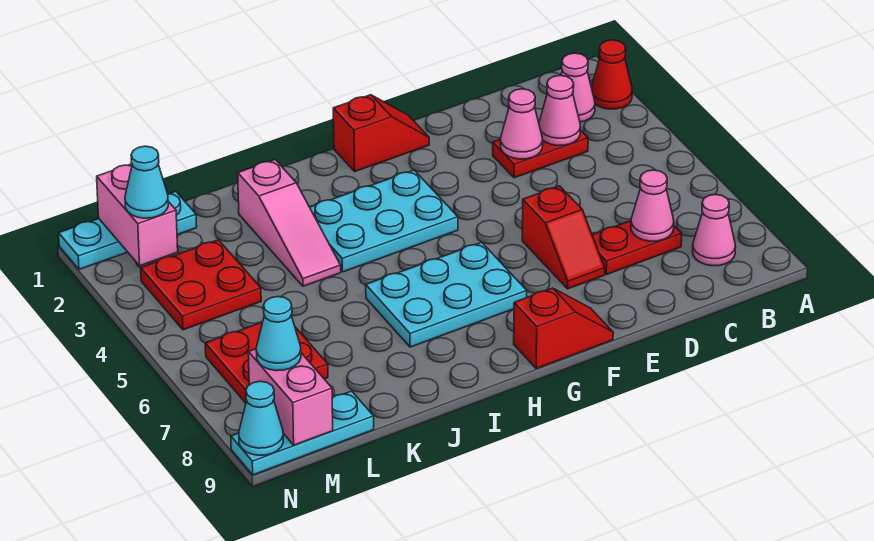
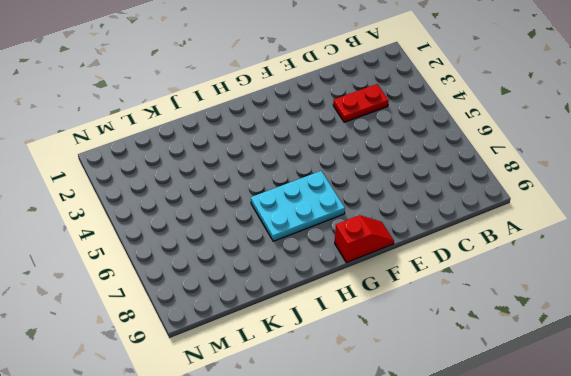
none -> red 1x1 cone [591,40,632,109]
none -> pink 1x1 cone [561,53,595,122]
none -> pink 1x1 cone [692,195,736,266]

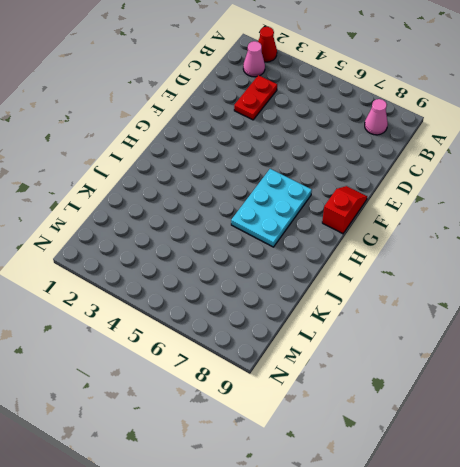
none -> red 1x2 plate [592,221,682,275]
none -> red 1x2 slope [522,186,605,289]
none -> red 1x2 slope [333,95,429,171]

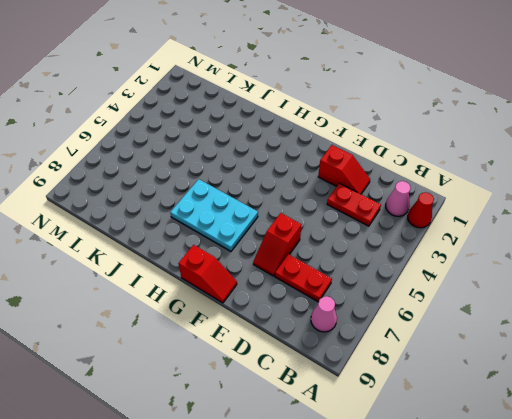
red 1x2 slope [318,145,370,194] -> red 1x2 slope moved to [333,95,429,171]
none -> cyan 2x3 plate [310,170,458,272]
none -> pink 1x3 slope [238,160,341,286]
none -> cyan 1x3 plate [59,192,197,269]

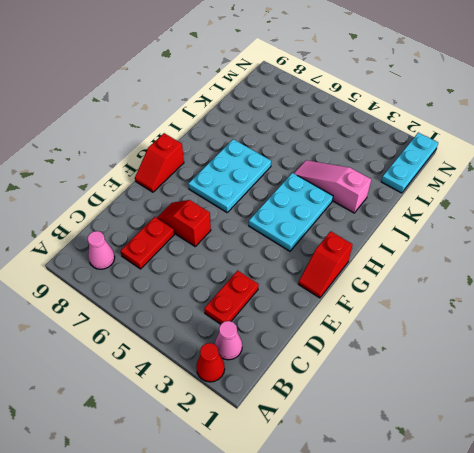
none -> red 2x2 plate [141,240,261,330]
none -> red 2x2 plate [205,322,328,403]
none -> cyan 1x3 plate [231,391,374,475]

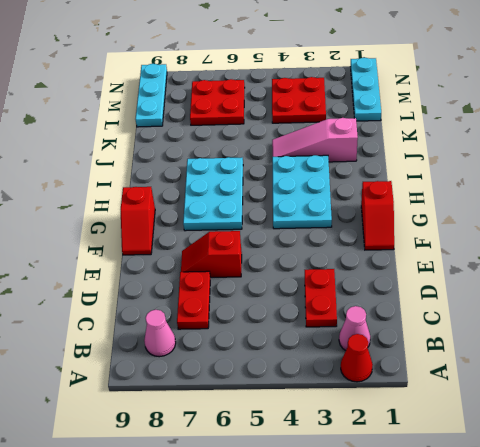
none -> pink 1x1 cone [539,75,580,145]
none -> pink 1x1 cone [631,170,674,241]
none -> pink 1x1 cone [501,89,543,159]

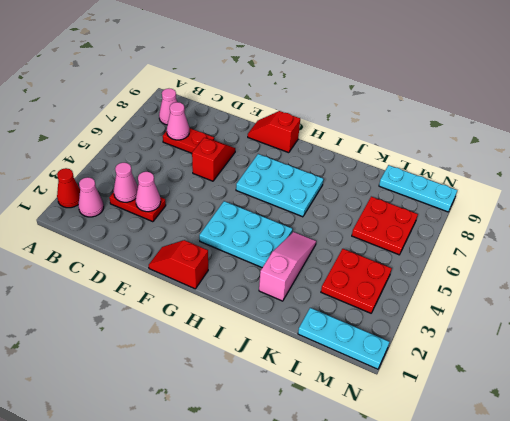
none -> pink 1x2 brick [97,164,178,266]
none -> pink 1x2 brick [248,349,333,445]
none -> cyan 1x1 cone [239,381,283,455]

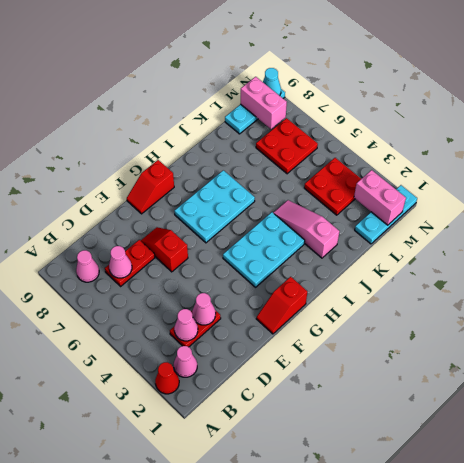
none -> cyan 1x1 cone [125,146,168,218]
none -> cyan 1x1 cone [256,297,301,371]

